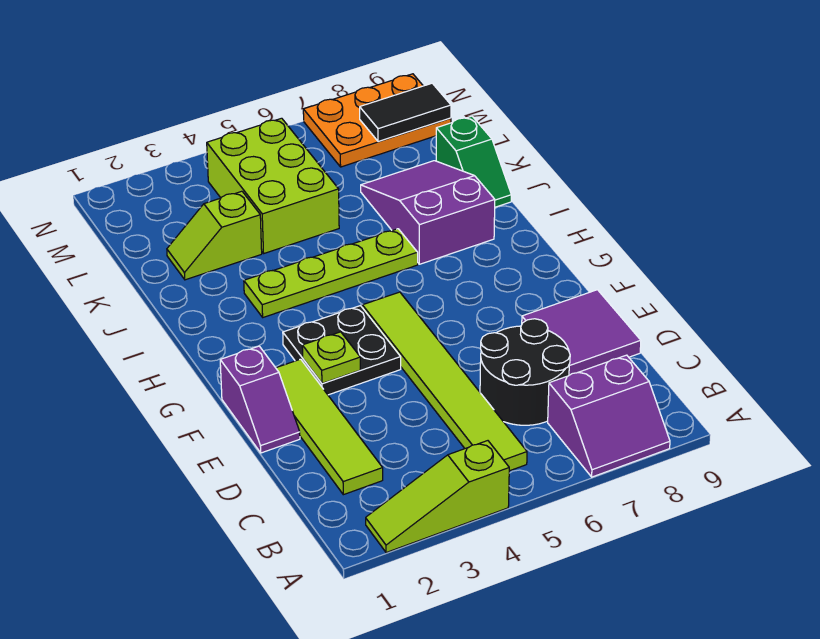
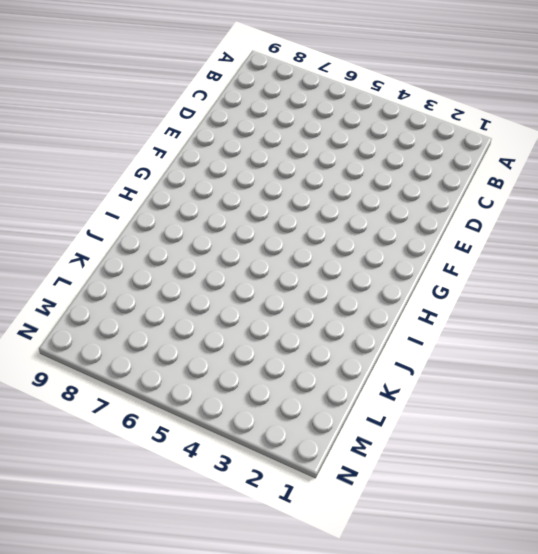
none -> lime 1x3 slope [366,441,509,553]
none -> purple 2x2 slope [548,355,670,477]
none -> lime 1x6 tile [362,292,527,471]

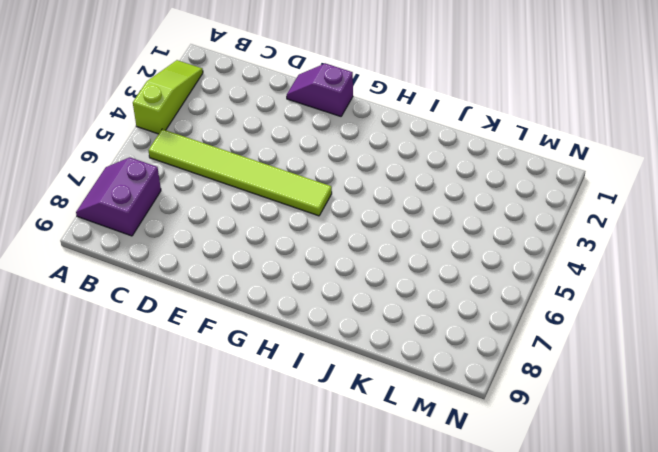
none -> lime 1x4 tile [276,359,383,495]
none -> black 2x2 round brick [480,319,570,425]
none -> purple 2x2 tile [522,290,641,375]

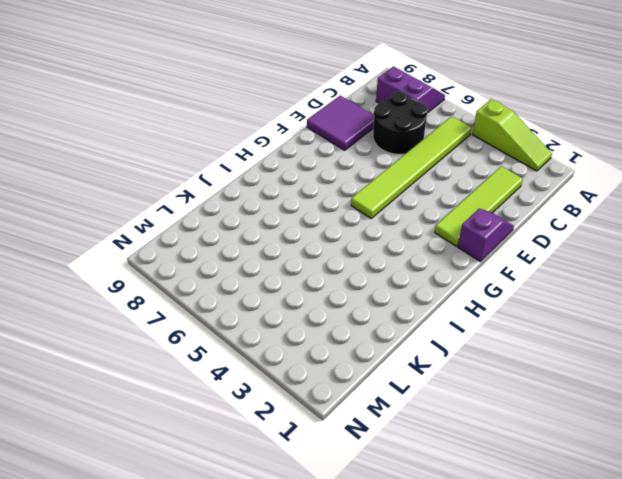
none -> black 2x2 plate [283,306,401,395]
none -> lime 1x4 plate [244,229,418,317]
none -> purple 2x3 slope [361,161,495,264]

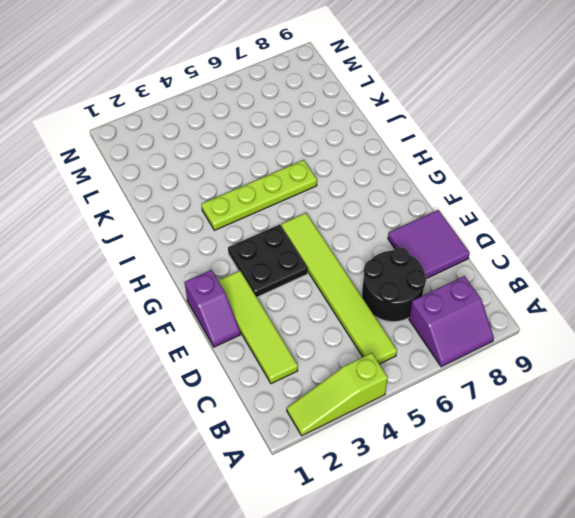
none -> purple 2x3 slope [361,161,495,264]
none -> green 1x2 slope [436,116,511,207]
none -> lime 1x2 slope [167,191,262,280]

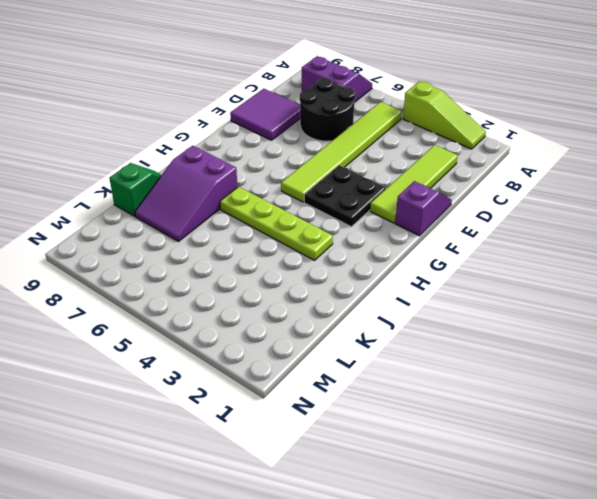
none -> lime 1x2 slope [167,191,262,280]
none -> lime 2x3 brick [207,118,339,253]
none -> orange 2x3 plate [303,74,451,167]

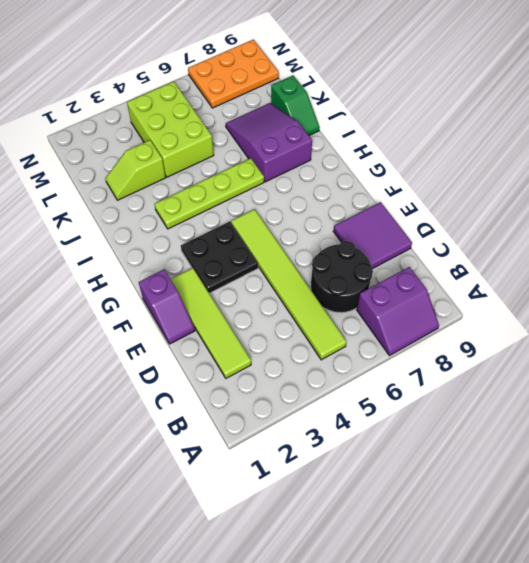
none -> lime 1x3 slope [366,441,509,553]
none -> lime 1x1 plate [302,332,360,384]
none -> black 1x2 tile [360,83,451,142]

